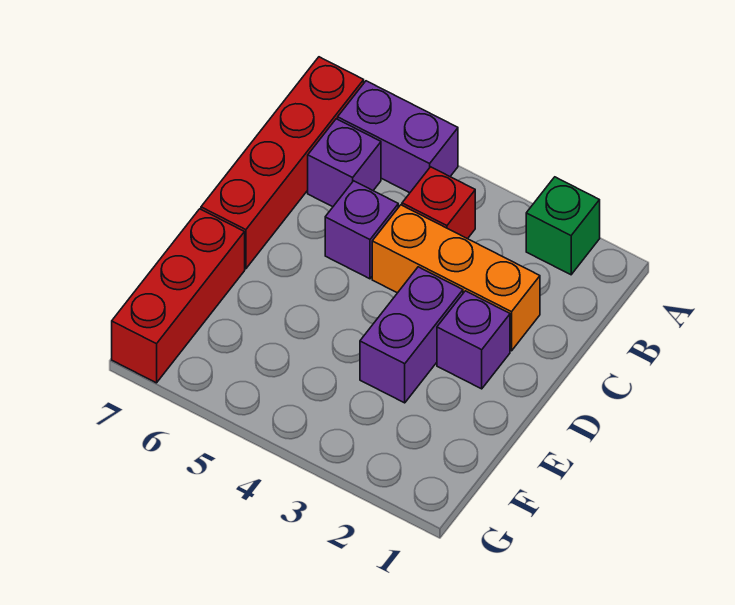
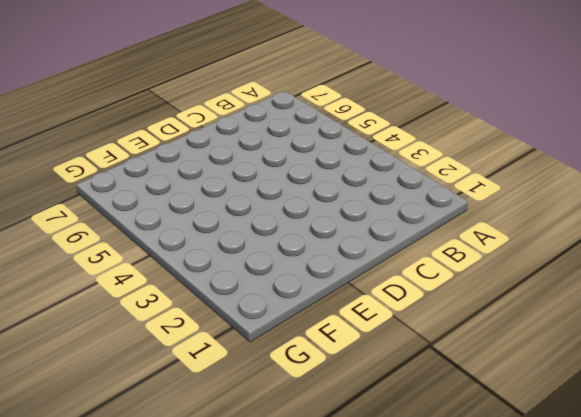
none -> green 1x1 brick [526,177,600,275]
none -> purple 1x2 brick [338,81,458,193]

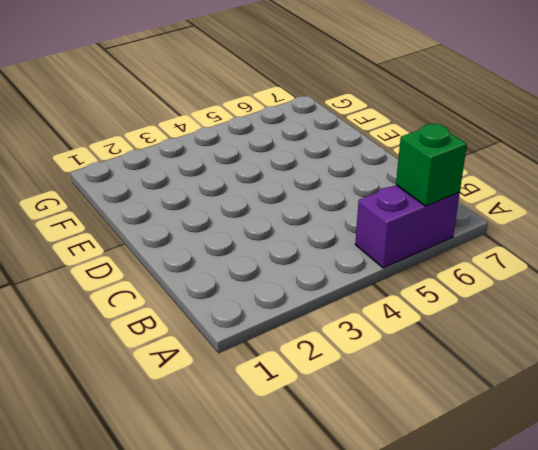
green 1x1 brick [396,124,467,206] -> green 1x1 brick moved to [526,177,600,275]
none -> red 1x4 brick [201,57,364,269]
none -> red 1x1 brick [402,167,475,239]

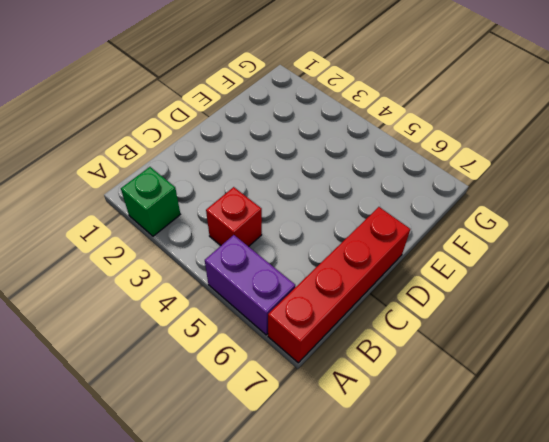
none -> purple 1x1 brick [308,119,381,207]
none -> orange 1x3 brick [372,205,540,351]

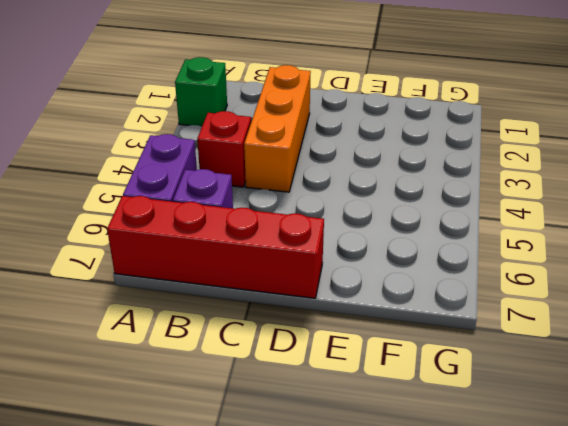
none -> purple 1x1 brick [325,181,398,279]
none -> purple 1x1 brick [437,291,510,389]

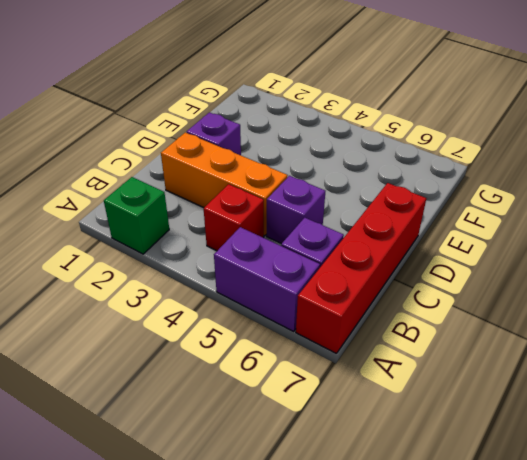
none -> purple 1x2 brick [360,267,463,403]
none -> red 1x3 brick [112,209,245,383]

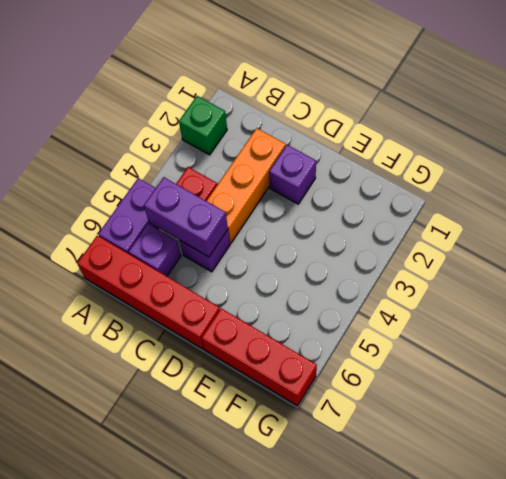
purple 1x2 brick [144,177,228,257] -> purple 1x2 brick moved to [360,267,463,403]

